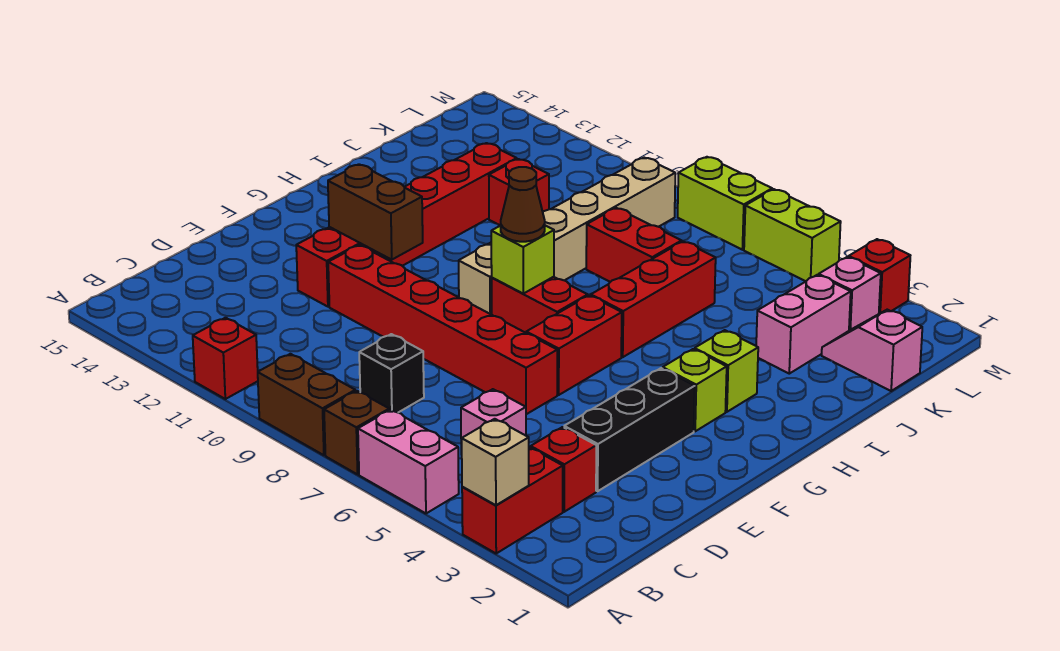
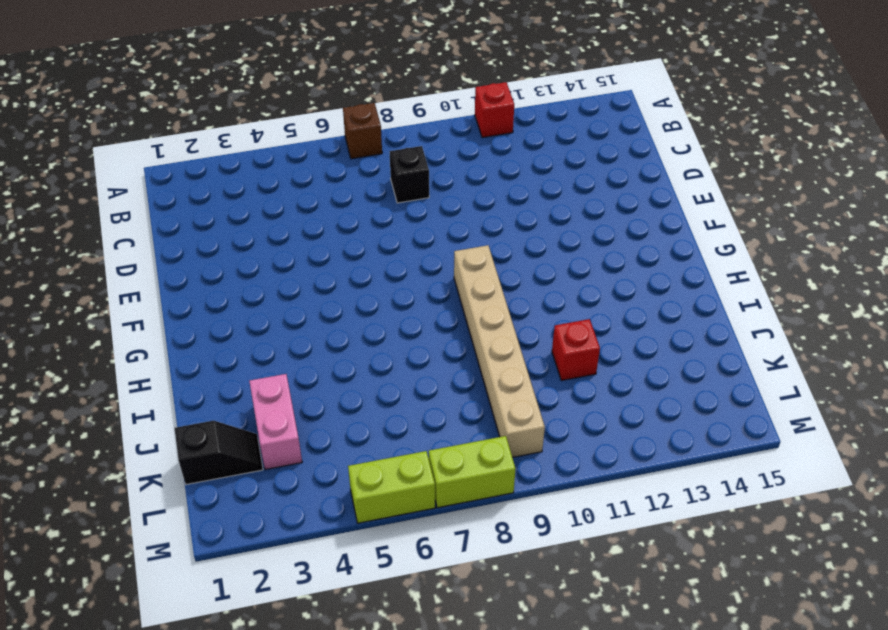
black 1x2 slope [174,421,263,485] -> pink 1x2 slope [822,310,922,391]
none -> red 1x2 brick [462,447,563,553]
none -> pink 1x2 brick [358,410,459,513]
none -> brown 1x2 brick [258,354,355,455]

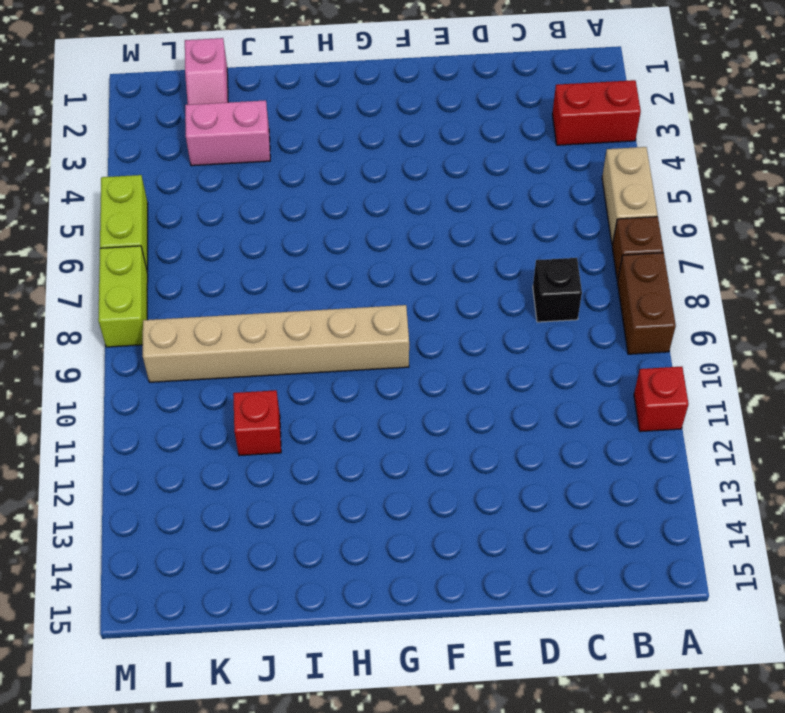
tan 1x2 brick [602,147,658,245] -> pink 1x2 brick [358,410,459,513]
none -> red 1x1 brick [531,427,596,512]
none -> pink 1x1 brick [461,389,526,454]
none -> black 1x3 brick [564,368,695,491]

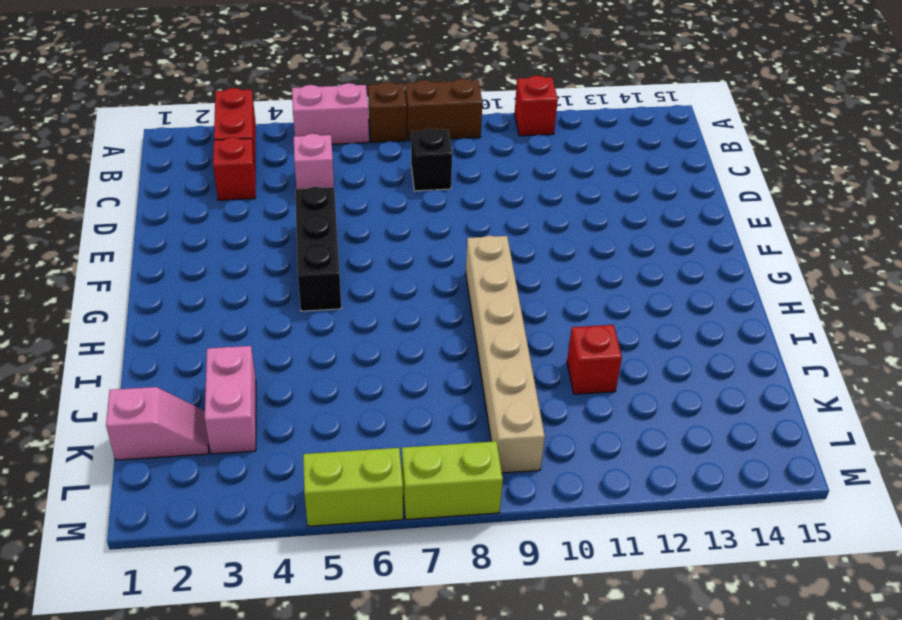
black 1x3 brick [295,187,341,311] -> black 1x3 brick moved to [564,368,695,491]
none -> red 1x6 brick [328,245,557,414]
none -> red 1x6 brick [296,143,517,307]
none -> red 1x2 brick [526,295,622,395]

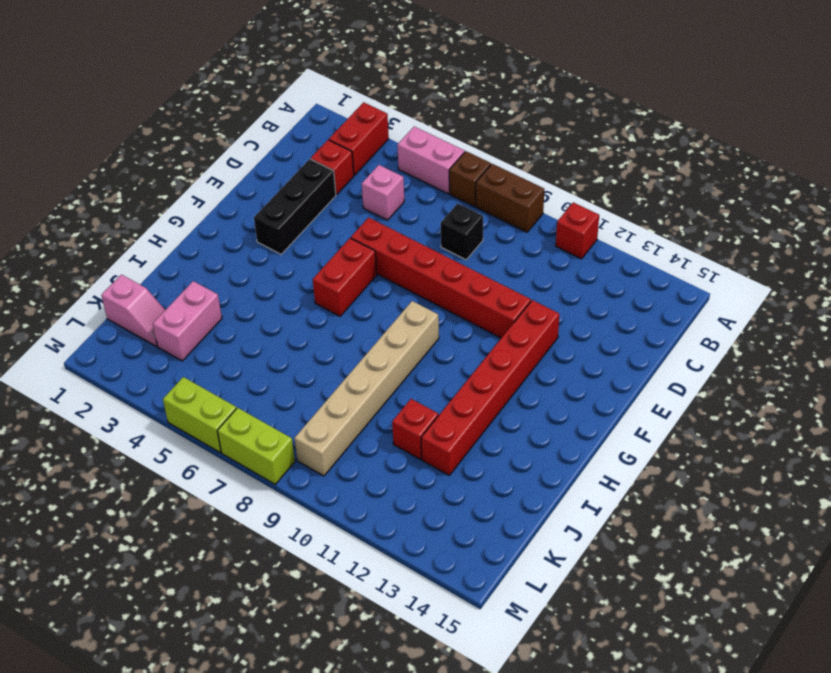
none -> lime 1x1 brick [663,349,727,431]
none -> red 1x2 brick [492,277,588,333]
none -> lime 1x1 brick [695,330,758,412]

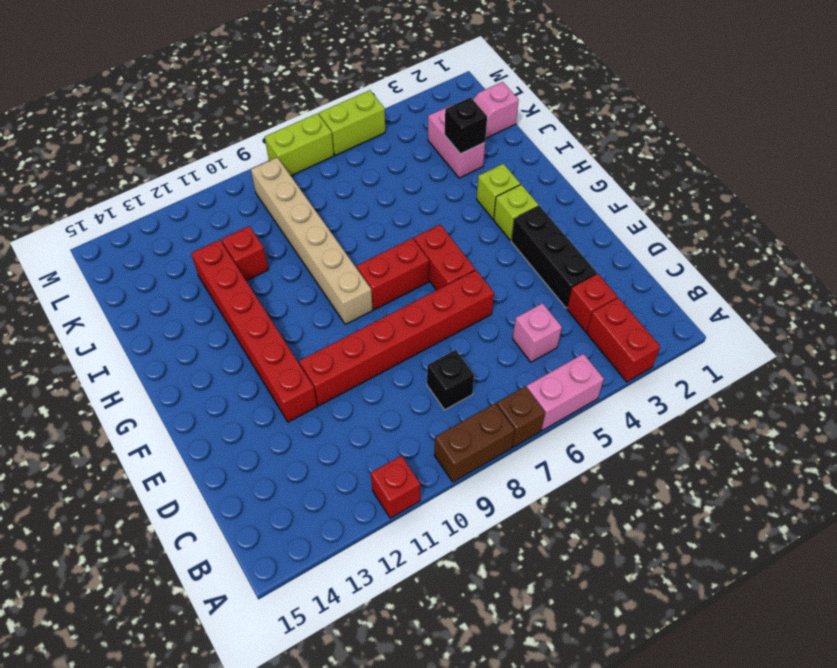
black 1x1 brick [444,97,487,154] -> none
none -> red 1x3 brick [591,241,716,357]
none -> red 1x2 brick [586,208,682,282]
none -> pink 1x1 brick [819,257,881,331]

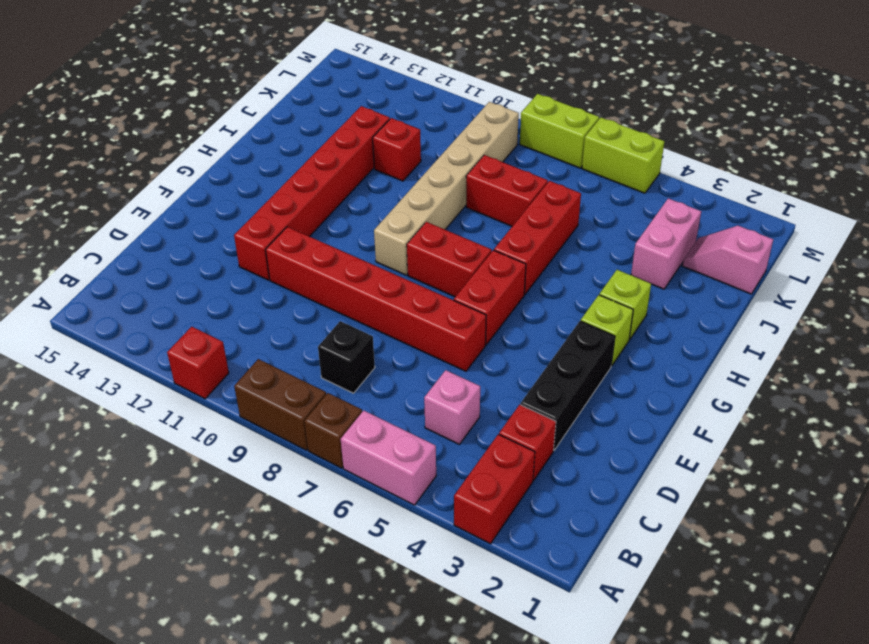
none -> pink 1x1 brick [819,257,881,331]
none -> red 1x1 brick [849,239,910,314]
none -> tan 1x1 brick [462,419,529,505]

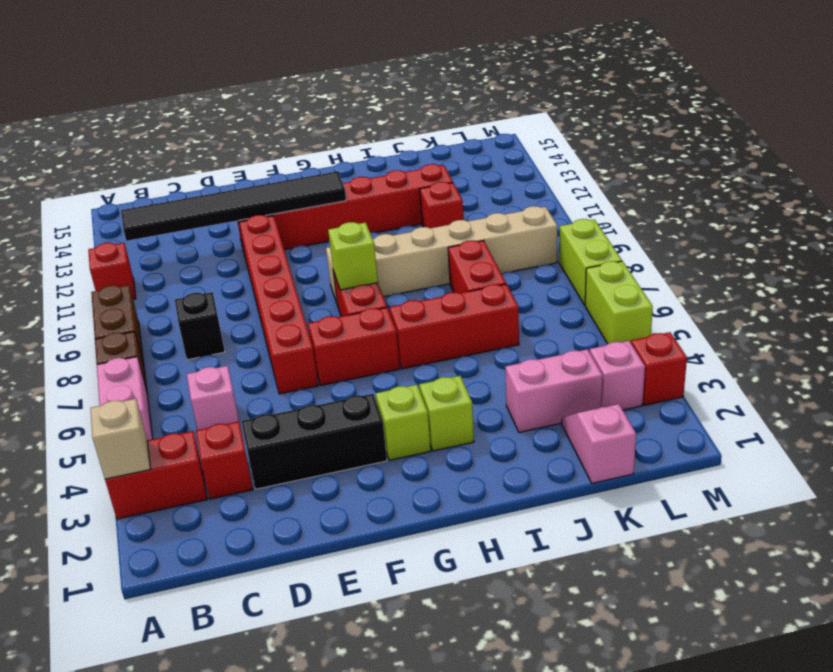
black 1x6 tile [121,171,346,241] -> brown 1x2 brick [328,164,423,260]
none -> brown 1x1 cone [501,167,545,242]

